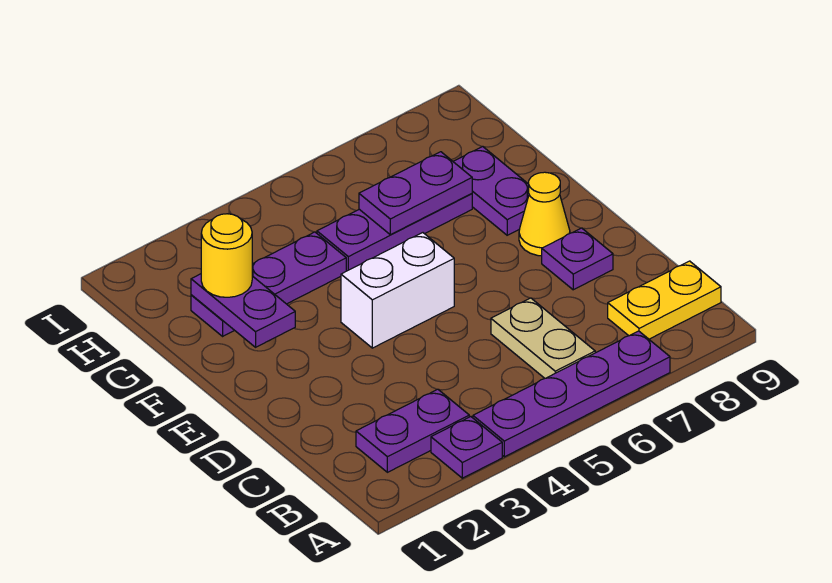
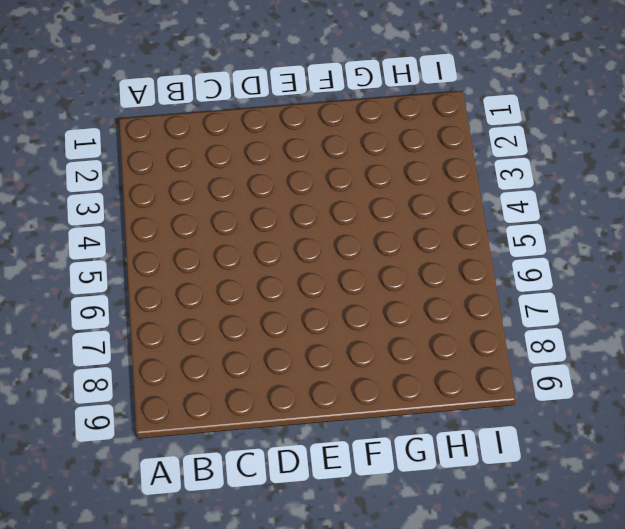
none -> purple 1x1 plate [431,416,502,478]
none -> purple 1x4 plate [473,331,670,457]
none -> purple 1x2 plate [356,389,469,472]

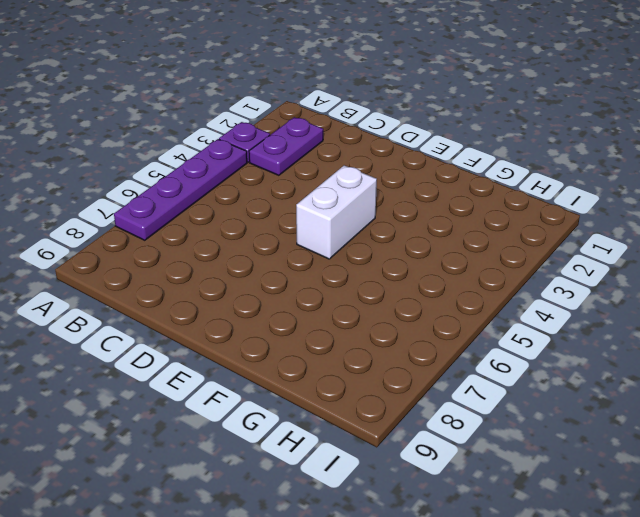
none -> tan 1x2 plate [491,298,595,378]
none -> yellow 1x2 plate [608,261,721,339]
none -> purple 1x1 plate [542,228,613,290]

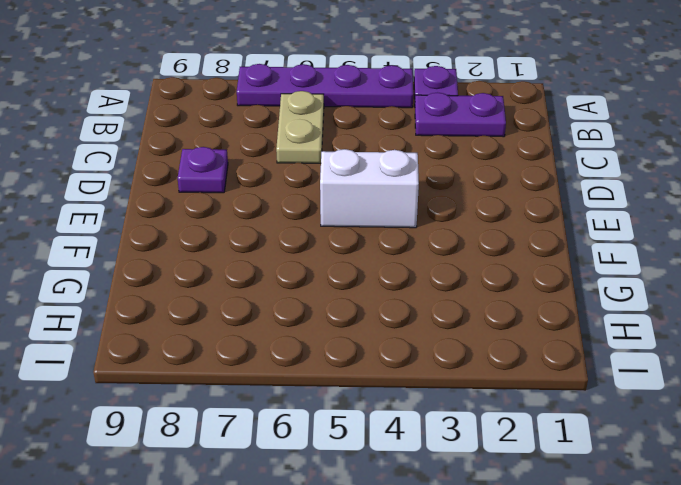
none -> yellow 1x2 plate [608,261,721,339]
none -> yellow 1x1 cone [519,172,570,256]
none -> purple 1x2 plate [453,146,529,235]

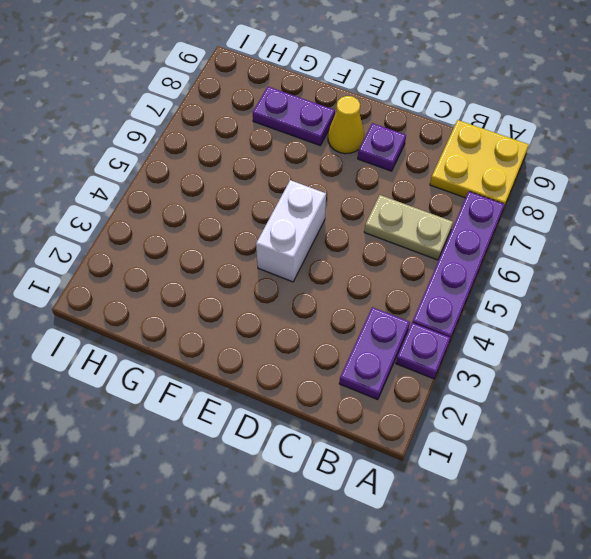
yellow 2x2 plate [430,120,529,206] -> yellow 1x2 plate [608,261,721,339]
none -> purple 1x3 plate [191,232,346,336]
none -> purple 1x3 plate [317,194,472,271]
none -> purple 1x2 plate [191,274,295,347]

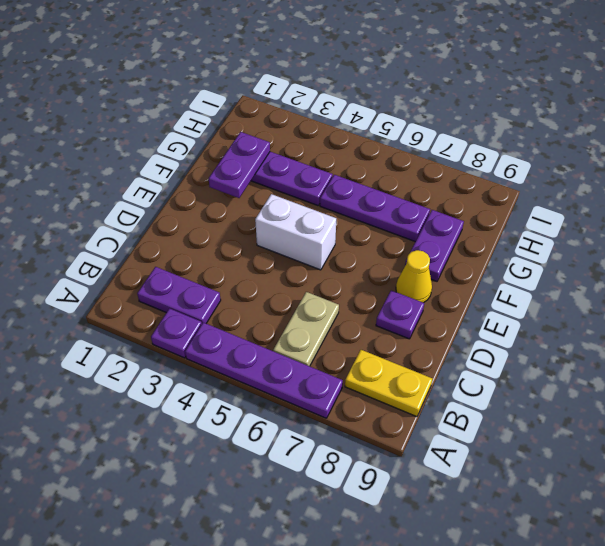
none -> purple 1x2 plate [359,152,472,235]
none -> yellow 1x1 round brick [201,214,252,297]

